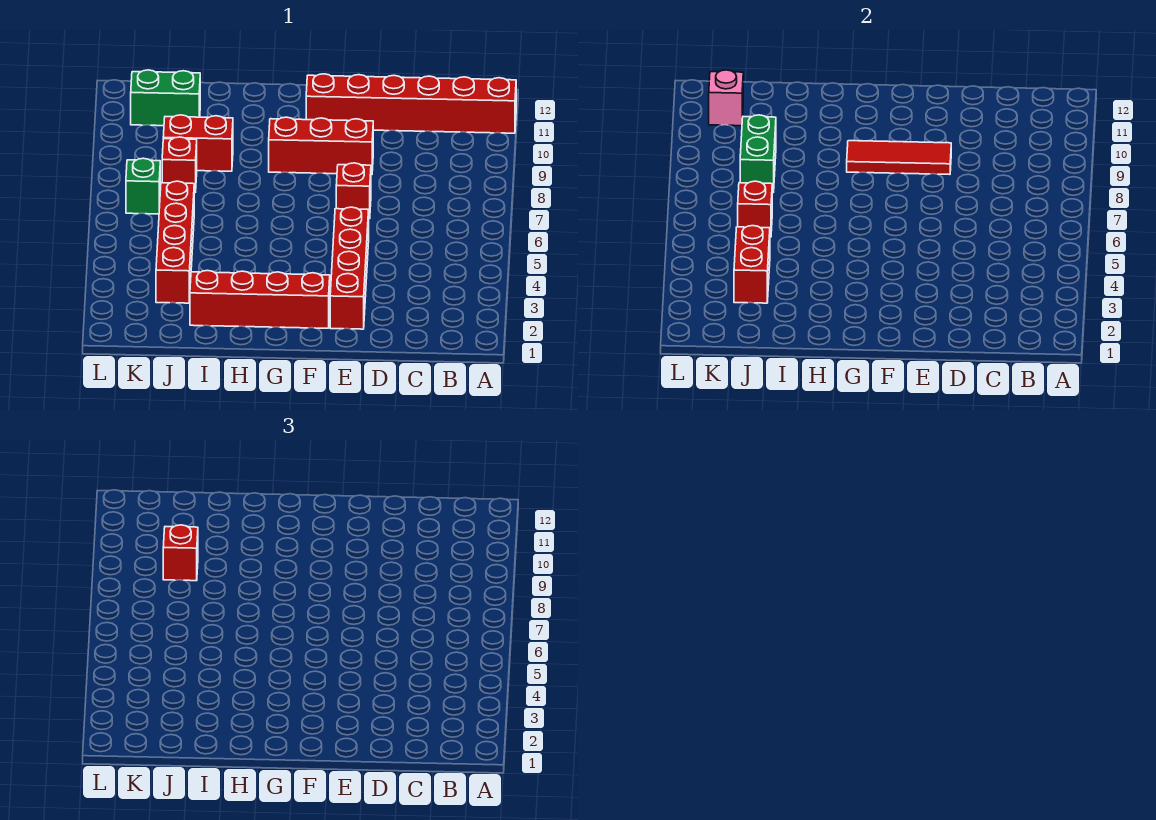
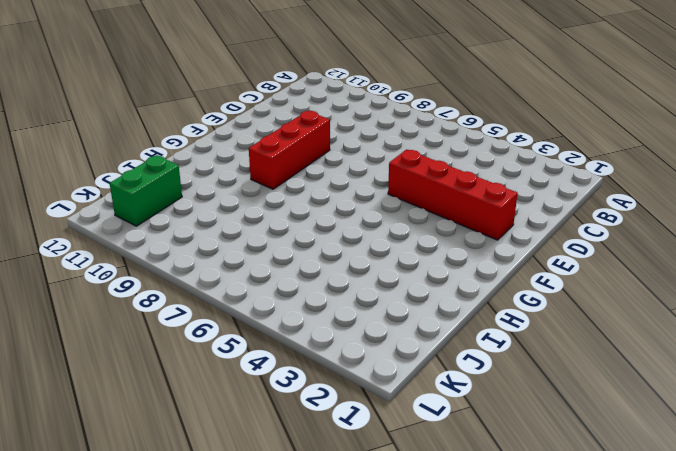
none -> red 1x6 brick [306,74,516,133]
none -> red 1x1 brick [336,163,371,219]
none -> red 1x4 brick [190,270,330,328]

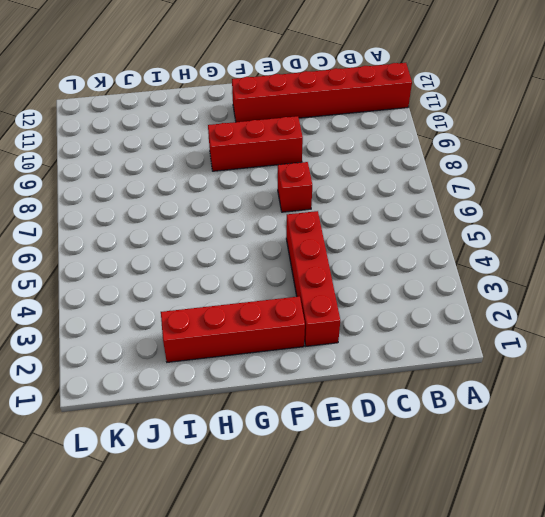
none -> red 1x2 brick [163,115,233,171]
none -> red 1x4 brick [156,181,194,303]
none -> red 1x1 brick [162,137,197,193]

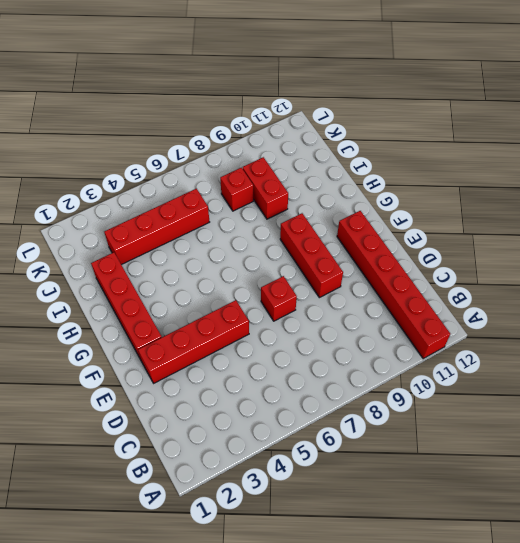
none -> green 1x2 brick [131,70,200,126]
none -> green 1x1 brick [126,158,160,214]
none -> red 1x3 tile [847,141,951,174]

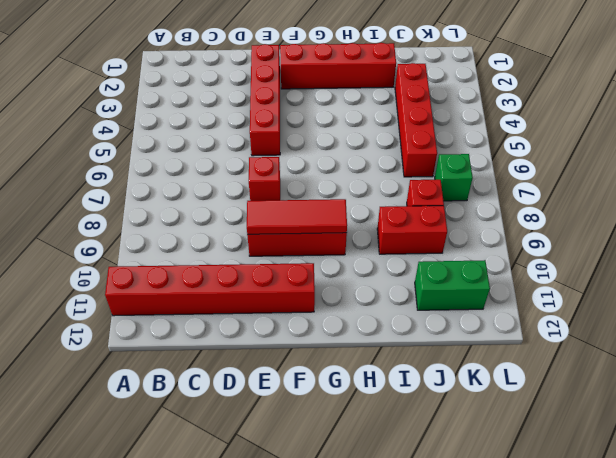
none -> red 1x2 brick [734,226,770,303]
none -> red 1x1 brick [738,181,772,237]
none -> green 1x2 brick [740,115,776,193]

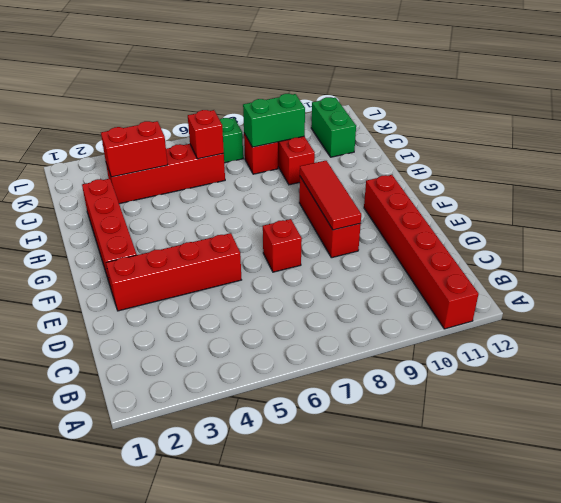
none -> pink 1x1 brick [709,70,743,126]
none -> red 1x1 brick [163,525,198,581]

